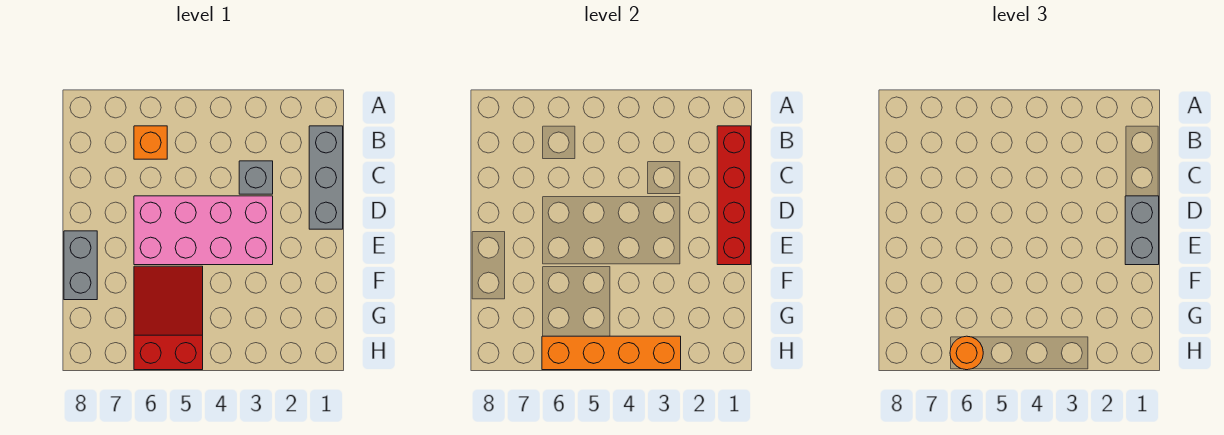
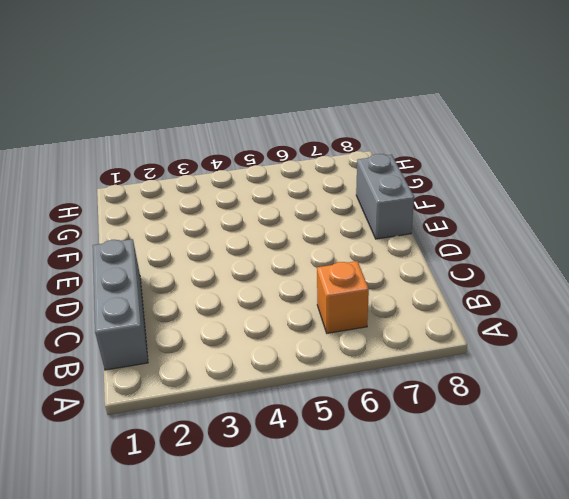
none -> grey 1x1 brick [239,161,273,194]
none -> pink 2x4 brick [134,196,273,265]

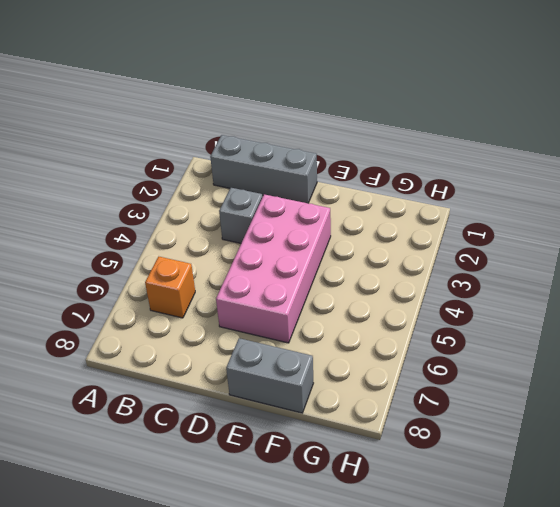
none -> red 2x3 slope [134,266,203,370]
none -> red 1x4 brick [717,126,751,265]

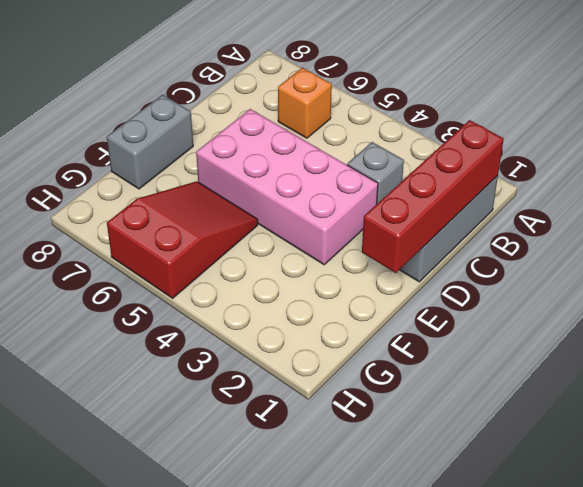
none -> orange 1x4 brick [542,336,681,370]
none -> grey 1x2 brick [1125,196,1159,265]

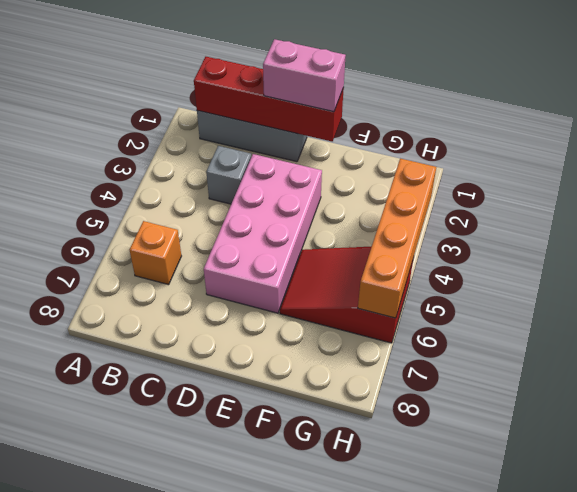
pink 1x2 brick [263,39,346,112] -> grey 1x2 brick [1125,196,1159,265]
none -> grey 1x2 brick [64,231,97,300]
none -> orange 1x1 round brick [950,336,983,370]

